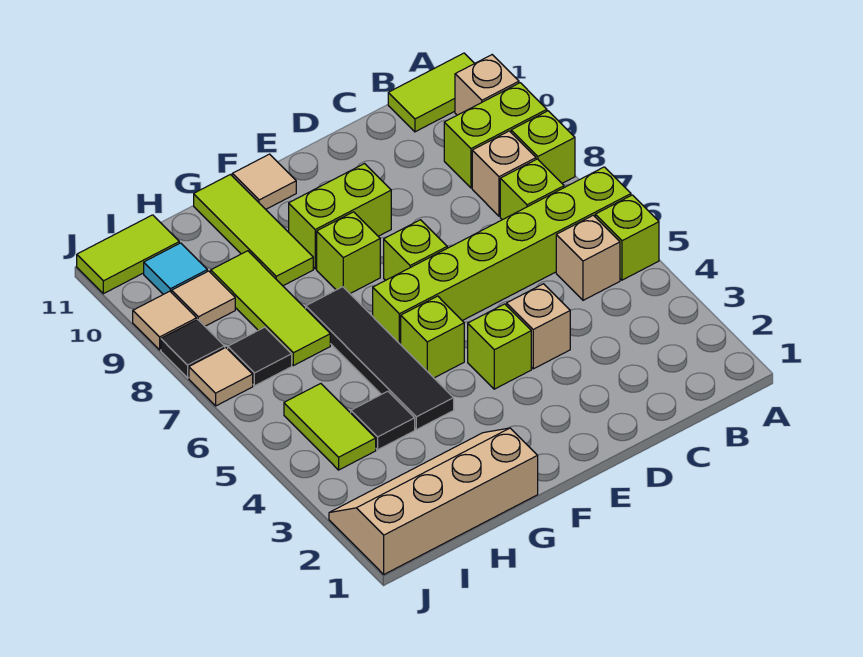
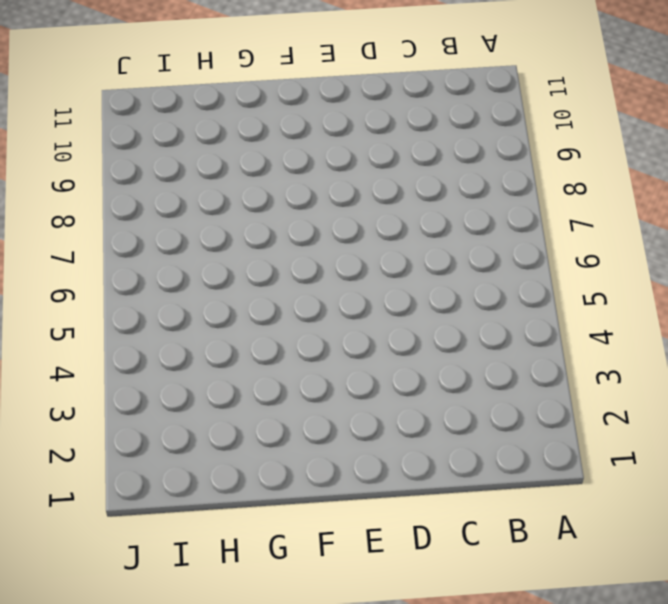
none -> lime 1x1 brick [595,195,659,280]
none -> lime 1x6 brick [373,167,631,345]
none -> lime 1x1 brick [511,111,575,183]

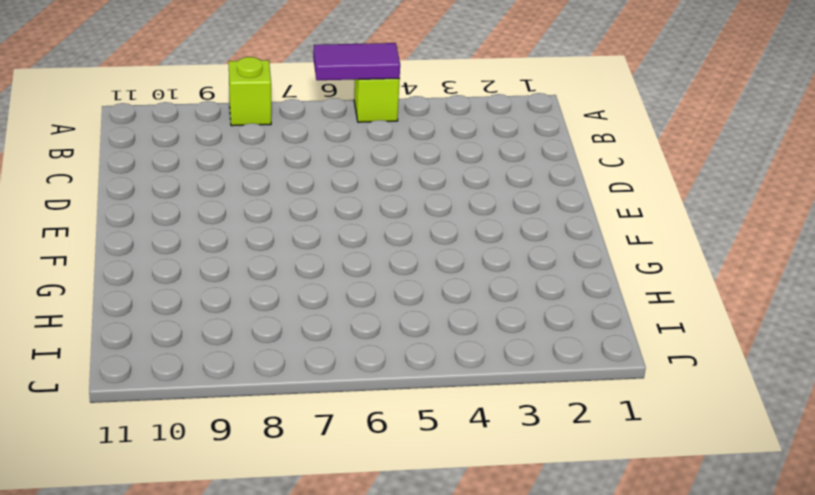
purple 1x2 tile [313,43,400,80] -> none
none -> lime 1x6 brick [373,167,631,345]
none -> lime 1x2 brick [444,83,547,188]
none -> tan 1x1 brick [455,55,519,115]

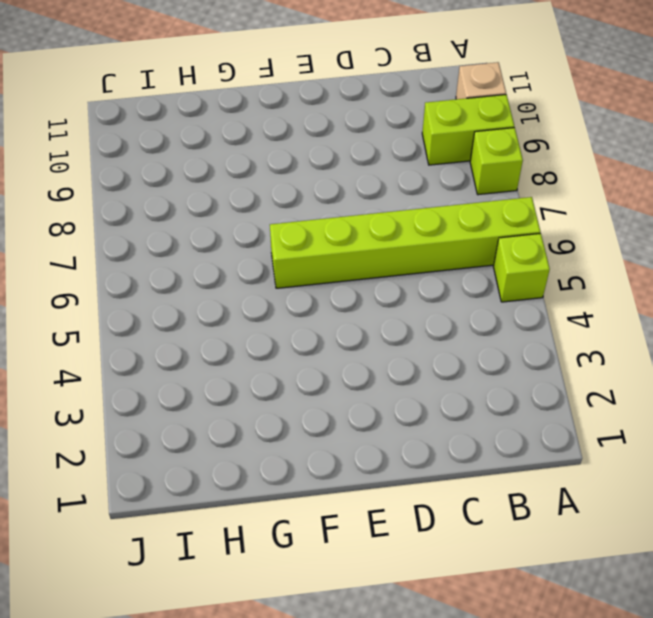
none -> lime 1x2 tile [388,53,475,132]
none -> tan 1x1 brick [556,215,620,300]
none -> lime 1x1 brick [500,159,564,220]

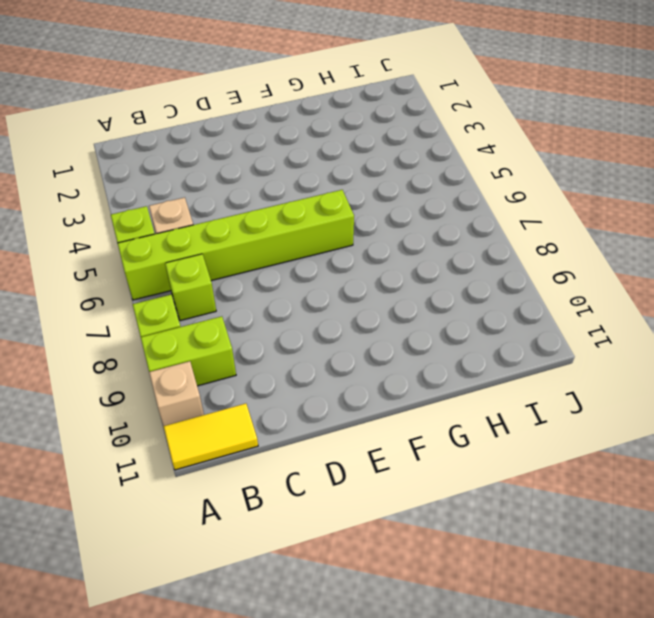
yellow 1x2 tile [163,404,258,470] -> lime 1x2 tile [388,53,475,132]
none -> tan 1x1 brick [472,131,536,216]
none -> tan 1x1 brick [507,284,570,369]
none -> lime 1x1 brick [468,304,531,389]

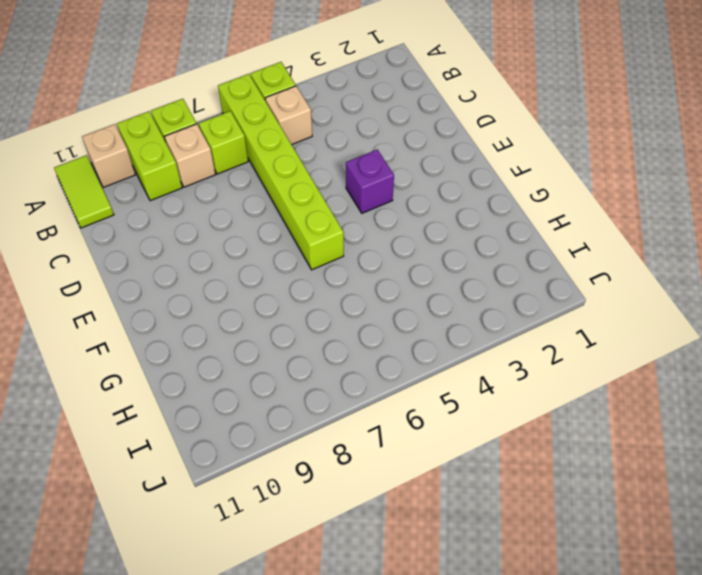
purple 1x1 brick [346,149,394,213] -> lime 1x1 brick [468,304,531,389]
none -> tan 1x1 brick [507,284,570,369]
none -> lime 1x1 brick [384,220,447,280]
none -> lime 1x2 brick [289,164,391,269]

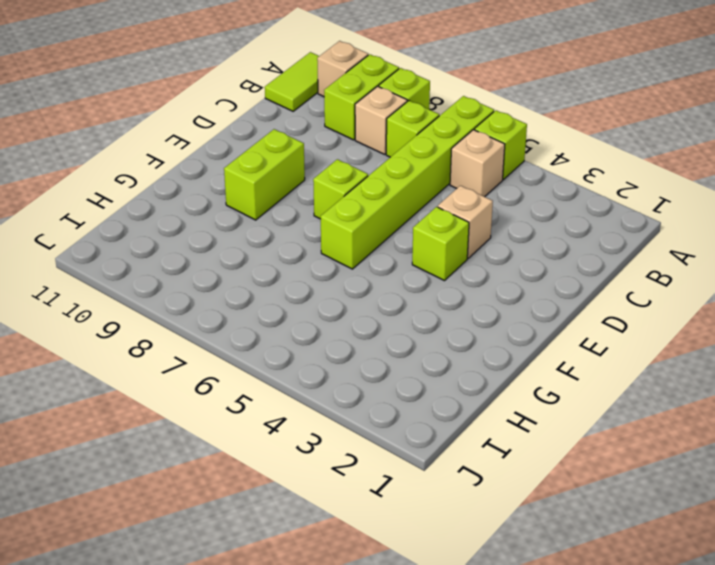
none -> lime 1x1 brick [401,296,464,378]
none -> lime 1x1 brick [317,212,380,293]
none -> tan 1x1 tile [232,154,296,209]

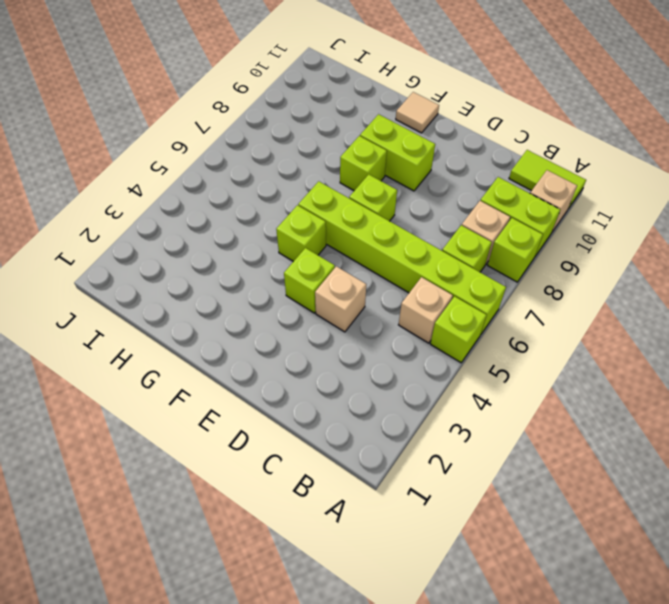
none -> tan 2x4 slope [329,428,538,574]
none -> black 1x4 tile [306,287,454,430]
none -> lime 1x3 tile [194,175,313,286]

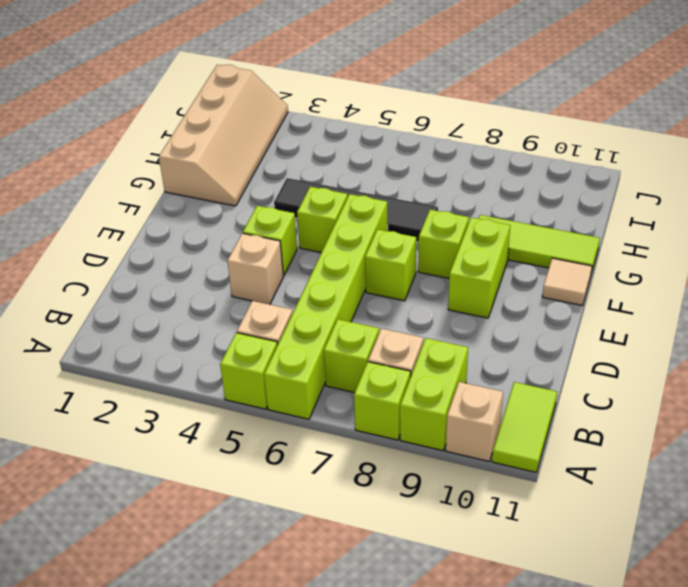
none -> black 1x1 tile [351,391,415,450]
none -> lime 1x3 tile [211,251,330,366]
none -> lime 1x2 tile [284,384,376,470]

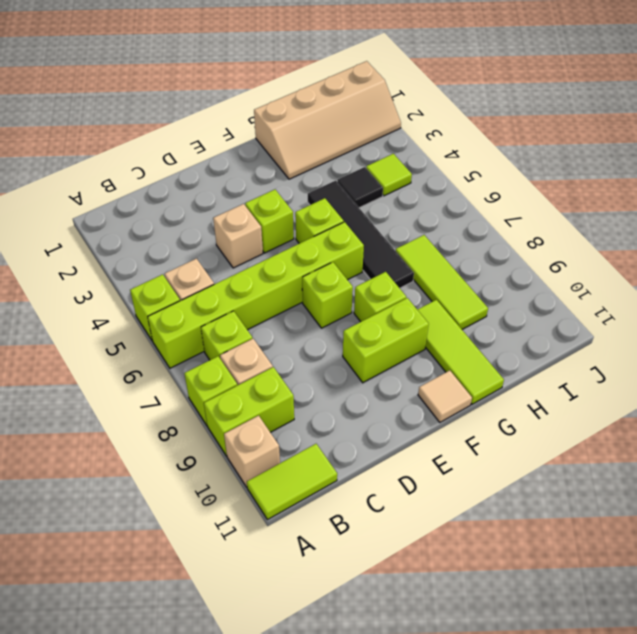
lime 1x1 tile [366,154,412,196] -> lime 1x2 tile [284,384,376,470]
none -> black 1x1 tile [228,327,292,386]
none -> tan 1x1 tile [172,271,235,326]
none -> cyan 1x1 tile [144,243,207,294]

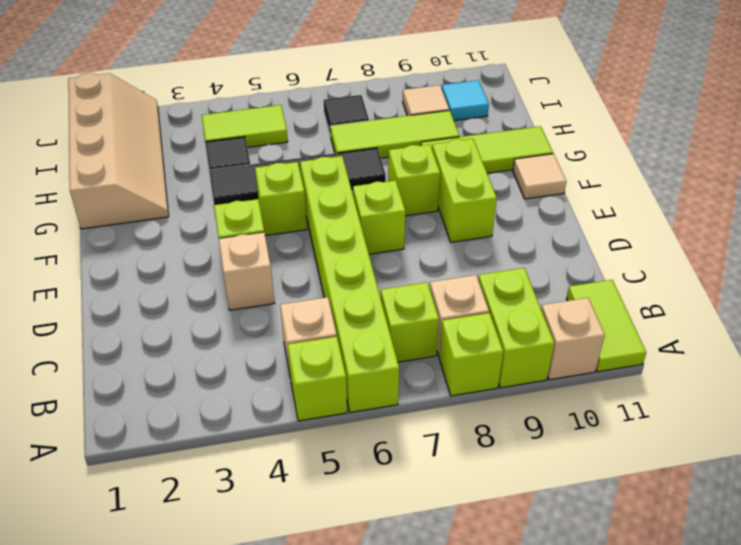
none -> lime 1x2 tile [77,215,179,294]
none -> tan 1x1 tile [189,348,253,406]
none -> black 1x1 tile [161,319,225,378]

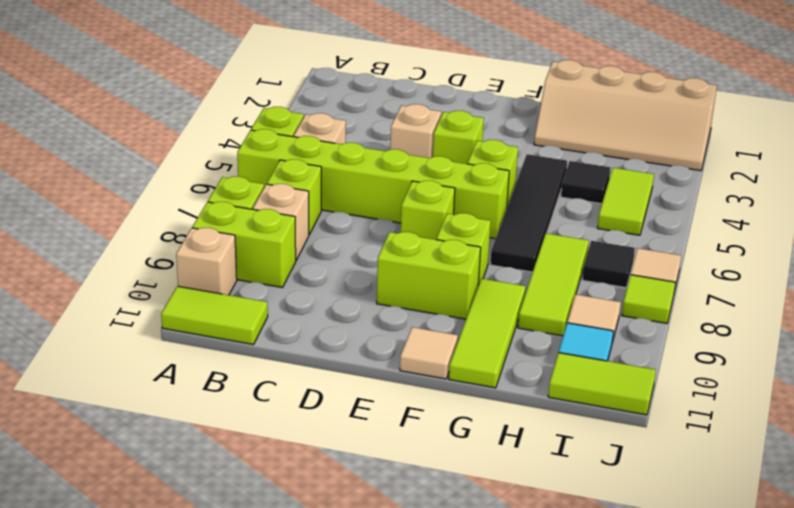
lime 1x1 tile [622,275,675,323] -> black 1x1 tile [161,319,225,378]
none -> tan 1x1 tile [133,291,197,350]

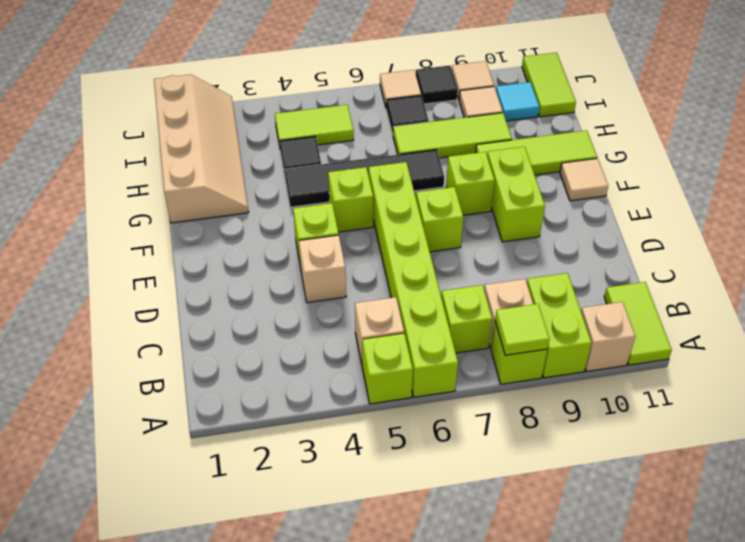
lime 1x1 tile [495,304,550,355] -> none

